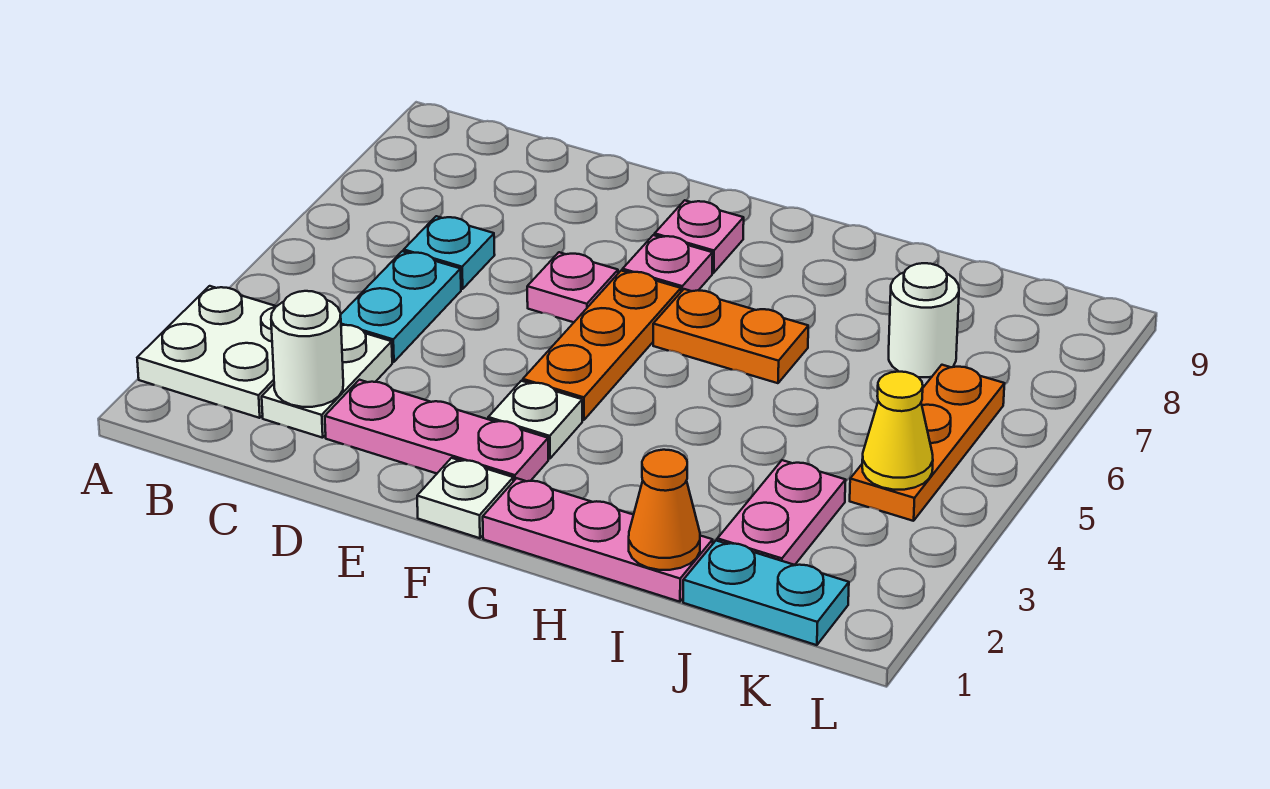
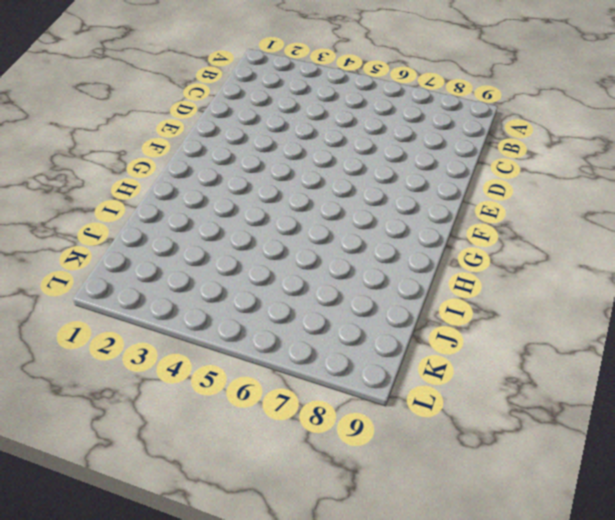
none -> white 2x2 plate [137,286,276,418]
none -> white 1x2 plate [262,325,392,438]
none -> cyan 1x2 plate [341,251,461,362]

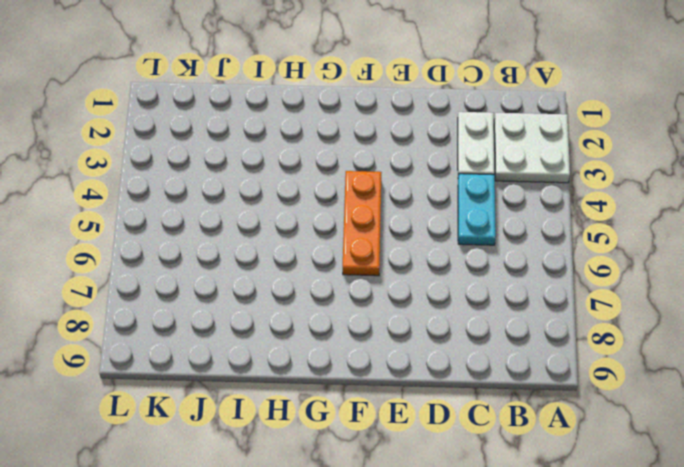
none -> cyan 1x1 plate [404,216,495,289]
none -> pink 1x3 plate [325,380,548,481]
none -> pink 1x1 plate [527,252,618,322]

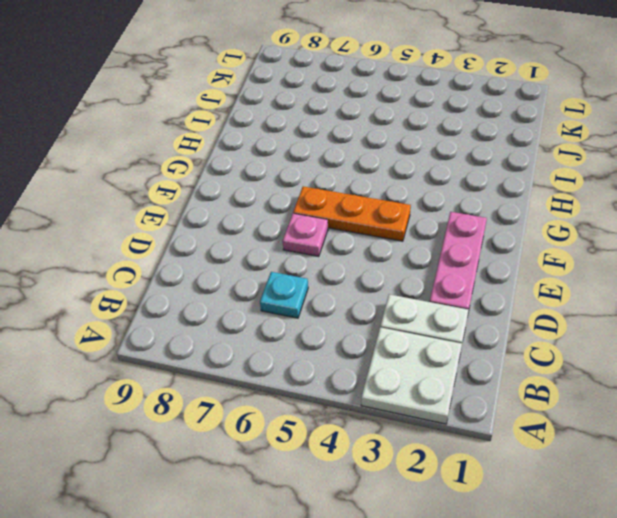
none -> cyan 1x2 plate [341,251,461,362]
none -> white 1x1 plate [417,458,513,538]
none -> white 1x1 plate [488,381,582,459]

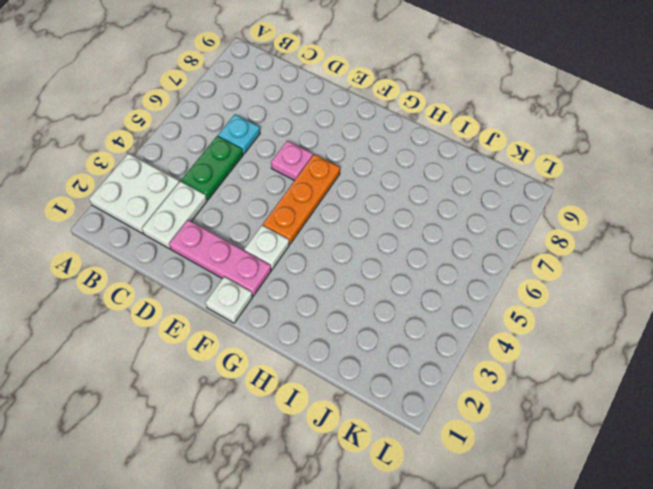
green 1x2 plate [181,136,243,200] -> cyan 1x2 plate [341,251,461,362]
none -> pink 1x1 plate [623,235,713,292]
none -> pink 1x1 plate [655,200,744,273]
none -> pink 1x3 plate [483,478,713,602]

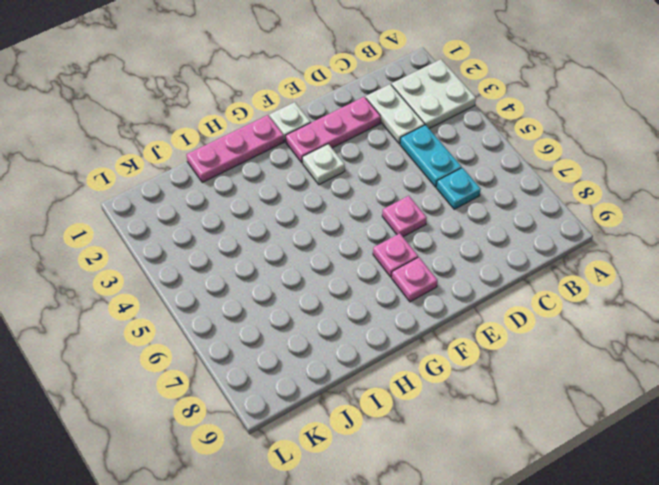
none -> orange 1x3 plate [523,271,681,420]
none -> orange 1x2 plate [653,289,808,383]
none -> cyan 1x2 plate [683,541,849,645]

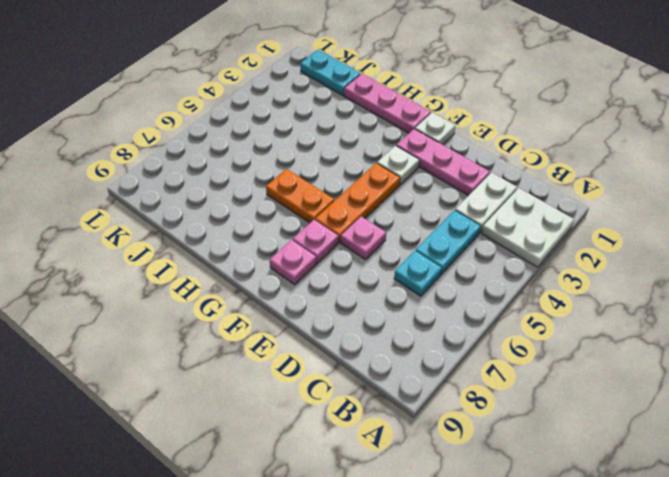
none -> pink 1x2 plate [717,460,846,565]
none -> white 1x1 round brick [889,263,959,377]
none -> orange 1x3 plate [850,365,1004,521]

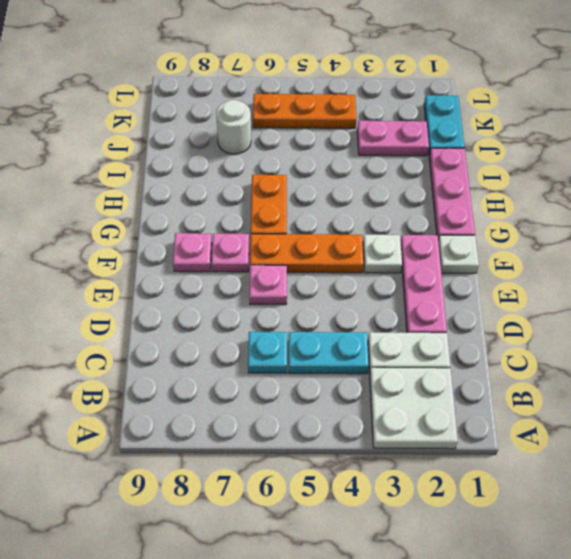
none -> white 1x1 round brick [271,291,343,407]
none -> orange 1x1 cone [629,450,700,570]
none -> yellow 1x1 cone [862,372,933,490]

